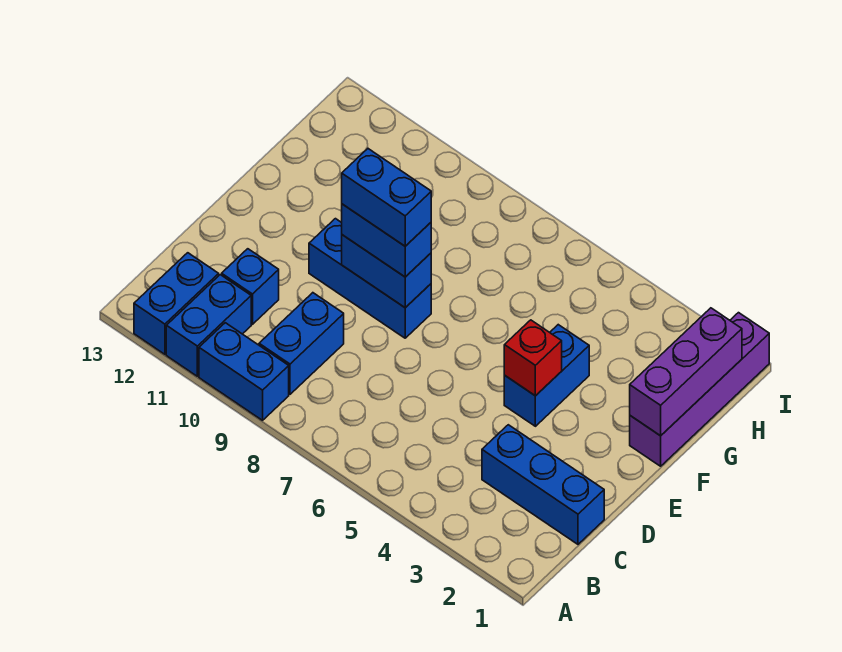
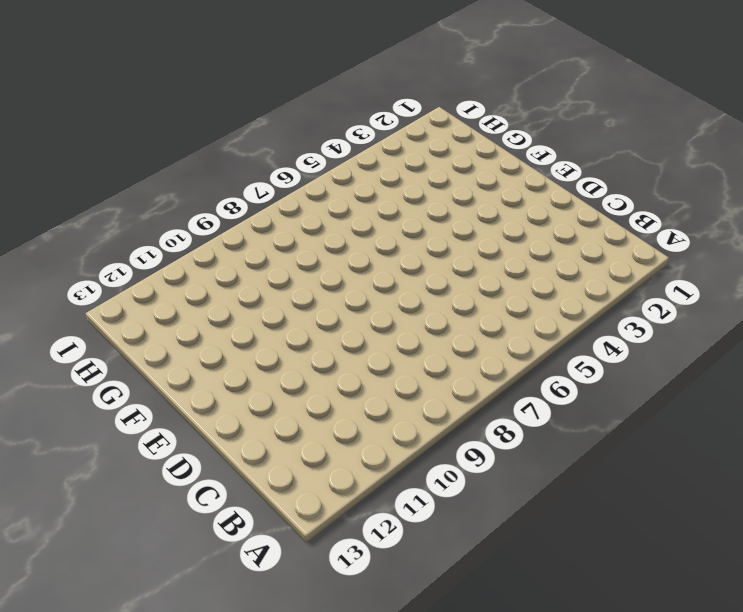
none -> blue 1x2 brick [199,323,289,420]
none -> blue 1x2 brick [166,275,251,376]
none -> blue 1x2 brick [134,253,219,354]

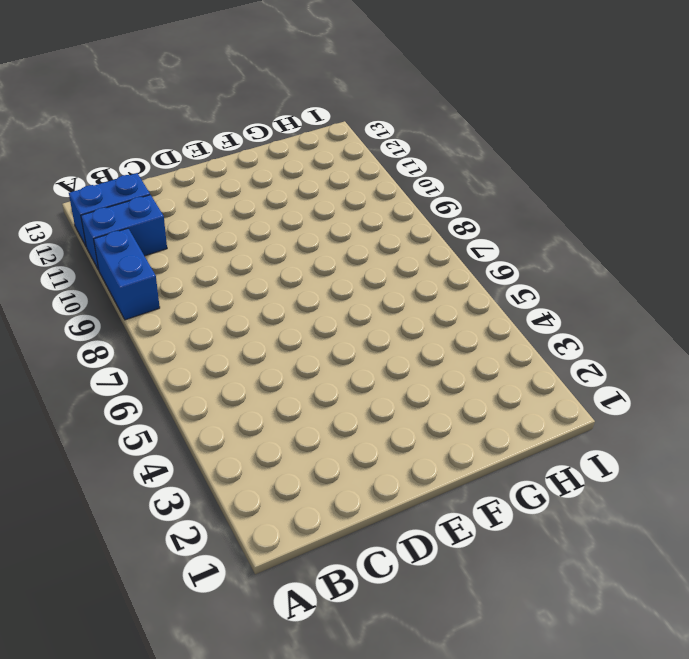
none -> blue 1x2 brick [259,293,344,394]
none -> blue 1x3 brick [482,425,604,544]
none -> blue 1x1 brick [222,249,279,324]

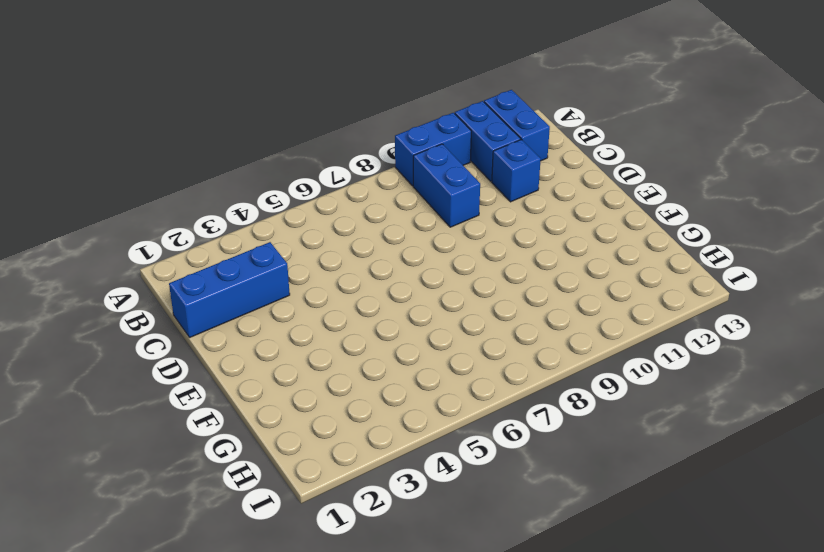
none -> blue 1x2 brick [504,325,589,426]
none -> blue 1x3 brick [309,219,431,338]
none -> purple 1x4 brick [630,313,769,466]

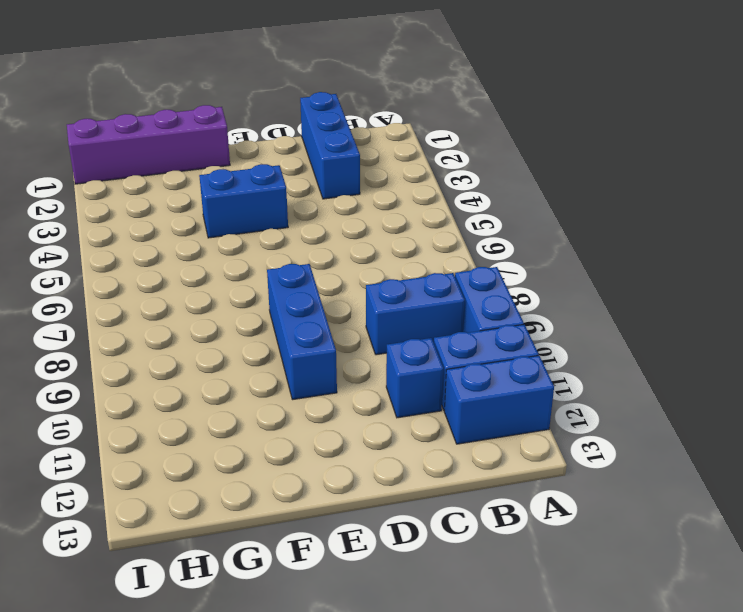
none -> red 1x1 brick [504,320,562,396]
none -> blue 1x2 brick [342,235,431,308]
none -> purple 1x3 brick [630,308,742,436]

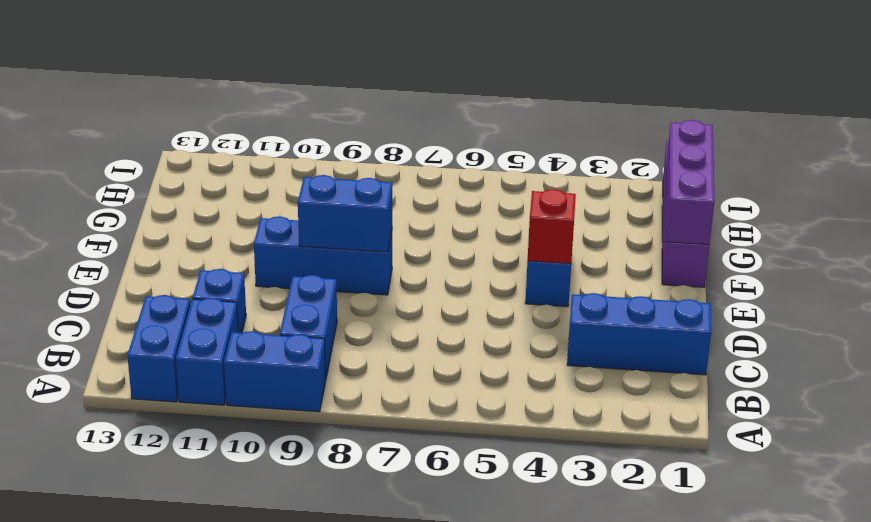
none -> blue 1x2 brick [342,204,431,277]
none -> blue 1x2 brick [342,149,431,246]

